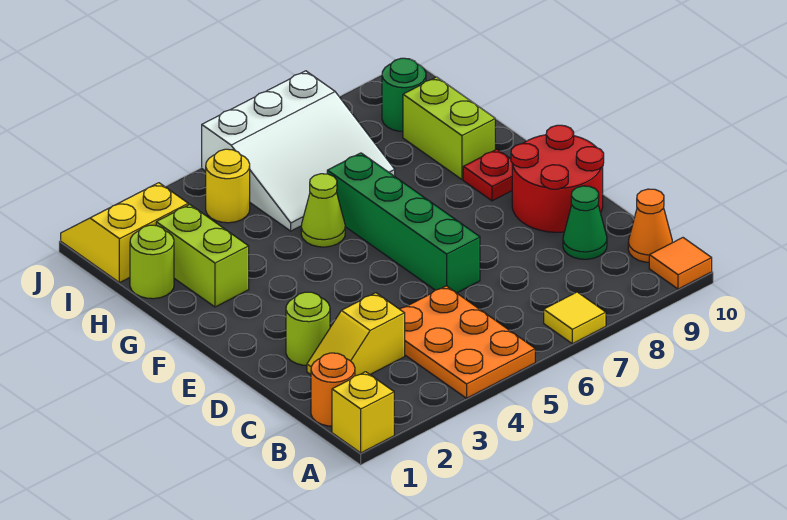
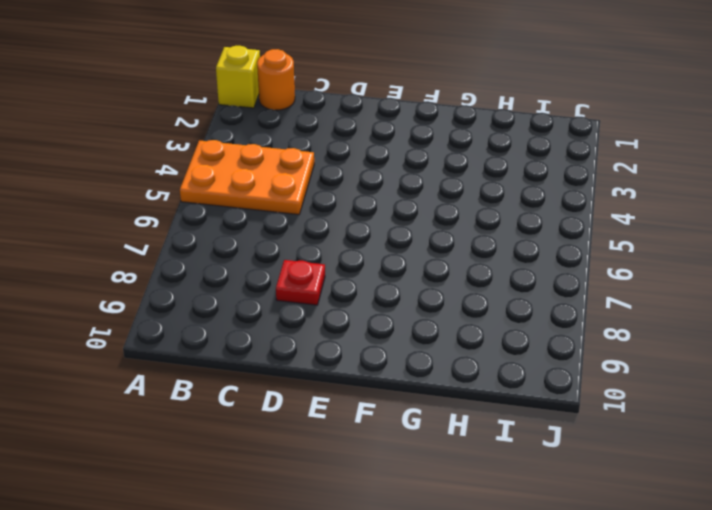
red 1x1 plate [276,260,325,305] -> red 1x1 plate moved to [463,149,512,201]
none -> yellow 1x1 tile [544,292,606,344]
none -> orange 1x1 tile [649,238,712,289]
none -> orange 1x1 cone [628,189,672,262]

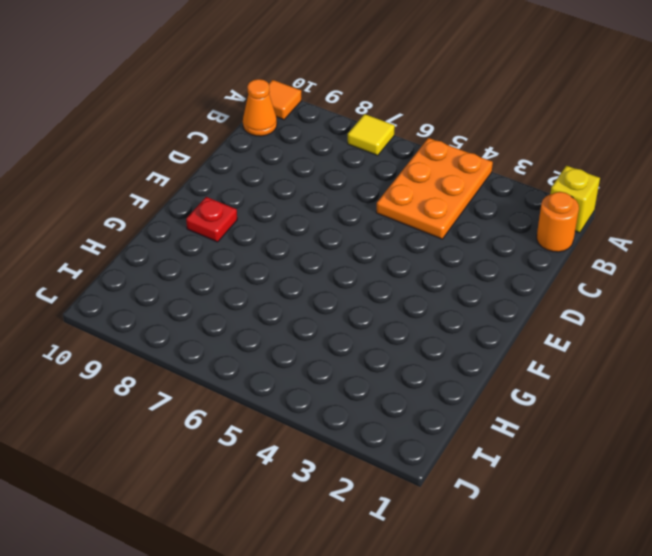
none -> yellow 1x2 slope [307,293,405,376]
none -> green 1x1 cone [563,186,607,259]
none -> lime 1x1 round brick [286,292,330,365]

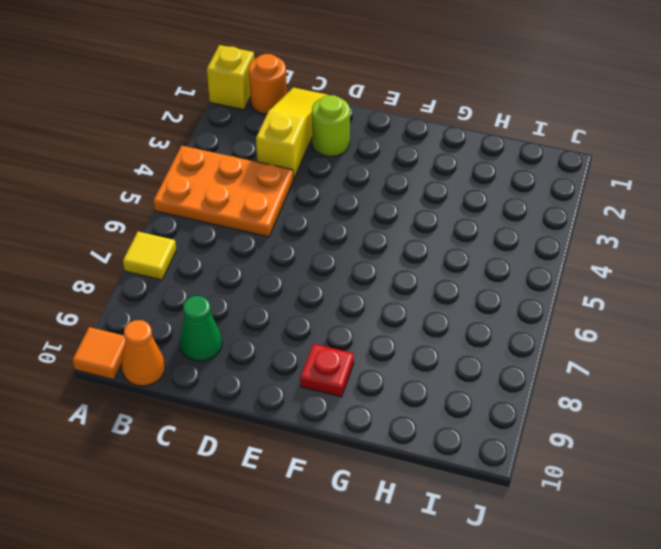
yellow 1x3 slope [256,87,327,179] -> yellow 1x2 slope [307,293,405,376]
none -> green 1x4 brick [327,153,480,293]
none -> red 2x2 round brick [511,125,604,232]
none -> lime 1x2 brick [156,204,249,307]

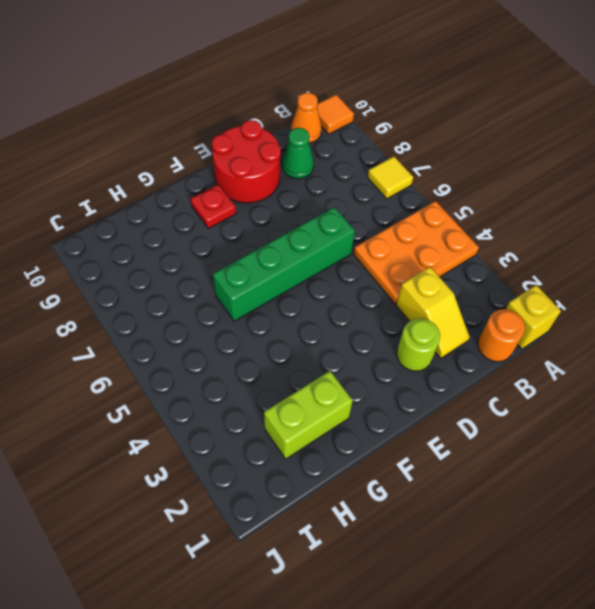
none -> lime 1x1 cone [301,174,345,247]
none -> lime 1x2 brick [403,77,495,179]
none -> lime 1x1 round brick [130,225,174,299]

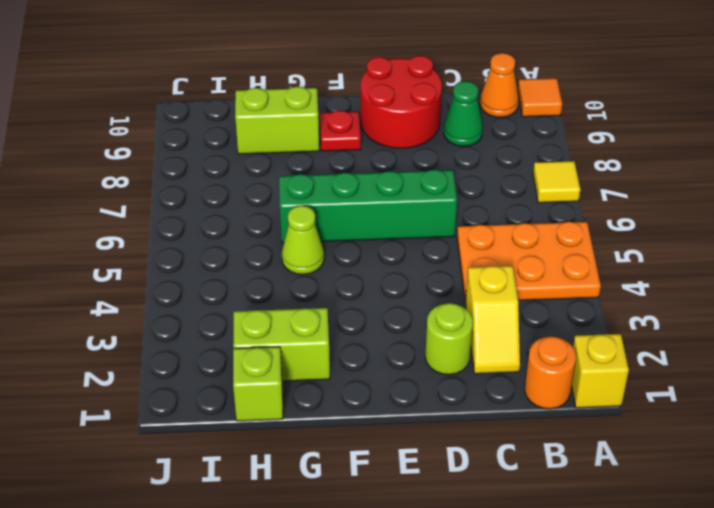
lime 1x1 brick [233,347,283,421] -> lime 1x1 round brick [130,225,174,299]
none -> white 3x3 slope [202,71,395,231]
none -> yellow 2x2 slope [61,183,188,283]
none -> yellow 1x1 round brick [206,149,250,223]

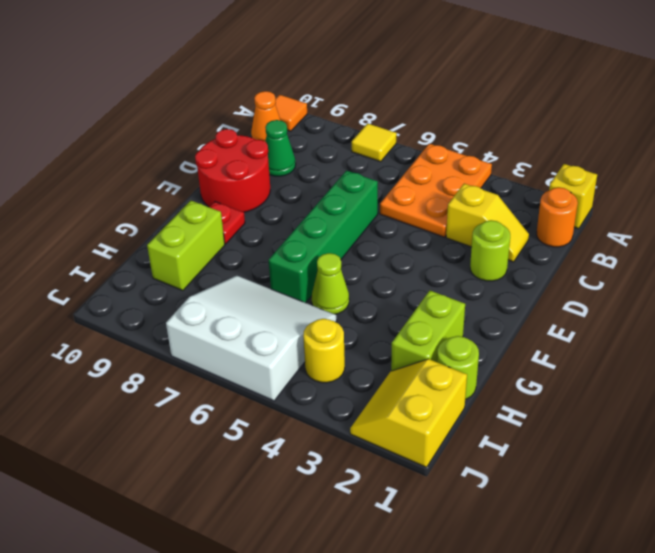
yellow 2x2 slope [350,359,467,467] -> yellow 2x2 slope turned to [61,183,188,283]
none -> green 1x1 round brick [382,58,426,131]

